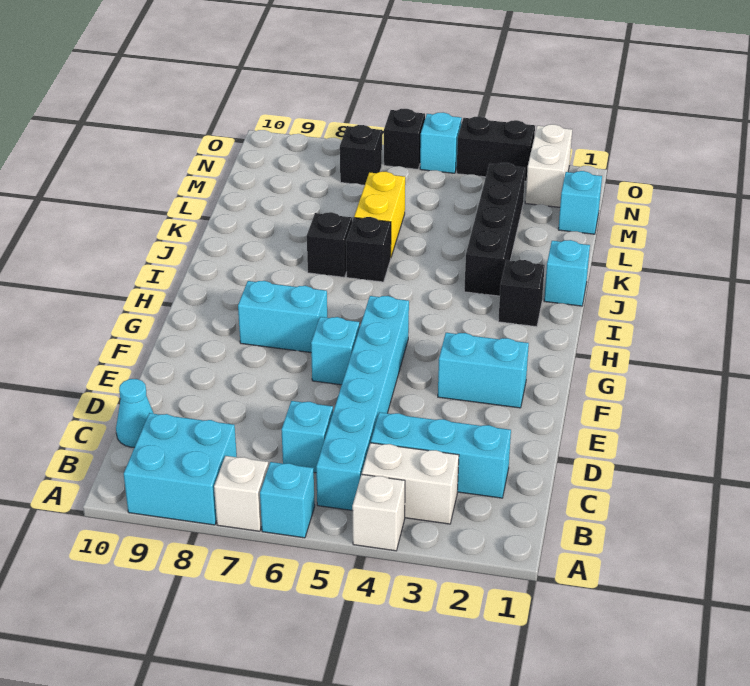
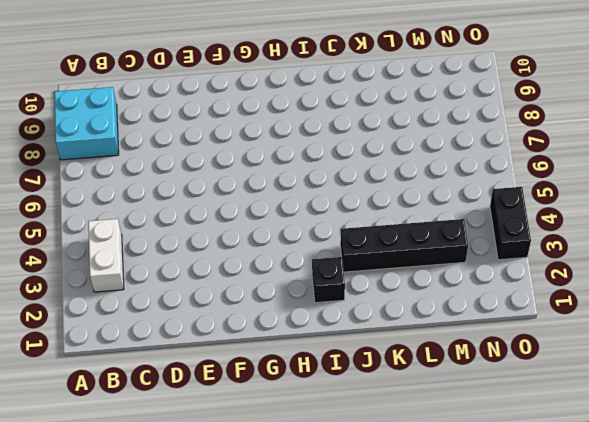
none -> white 1x1 brick [352,474,405,551]
none -> cyan 1x1 brick [260,462,315,538]
none -> white 1x1 brick [214,456,268,531]

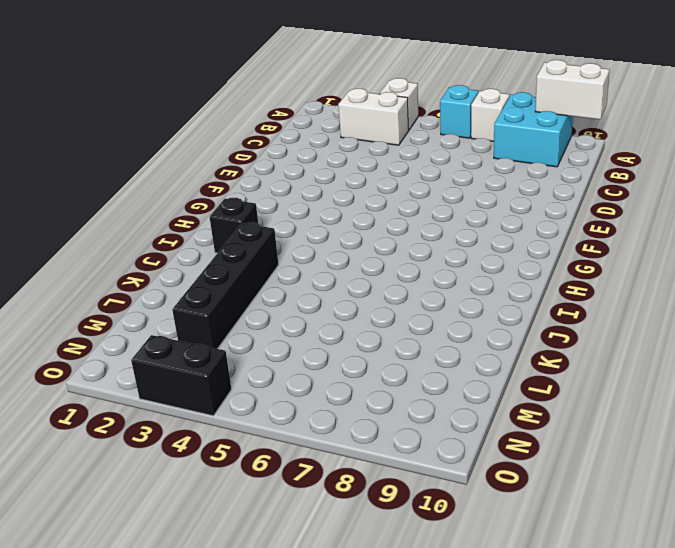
white 1x2 brick [535,60,609,120] -> white 1x2 brick turned to [525,124,572,207]
none -> cyan 1x6 brick [316,296,409,510]
none -> cyan 1x3 brick [371,412,511,498]
none -> cyan 1x1 brick [281,401,333,473]

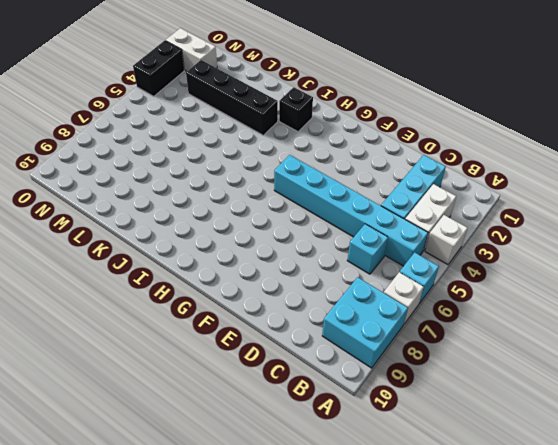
none -> cyan 1x1 cone [116,379,154,447]
none -> cyan 1x2 brick [438,333,529,408]
none -> cyan 1x1 brick [311,317,360,385]

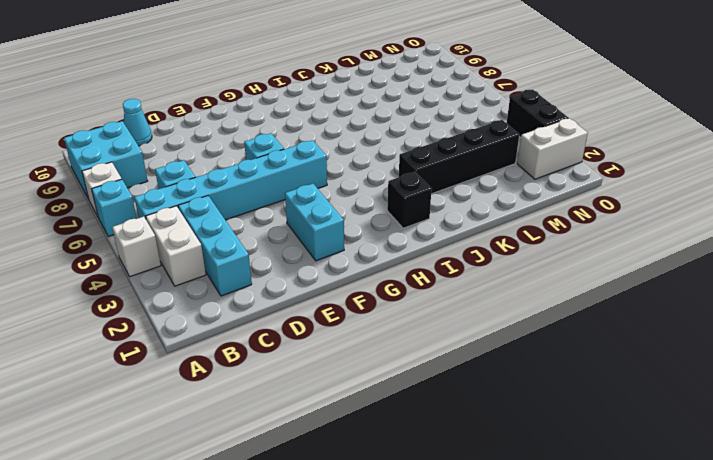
none -> cyan 1x2 brick [238,281,327,352]
none -> cyan 1x1 brick [544,240,590,306]
none -> black 1x1 brick [346,217,391,282]

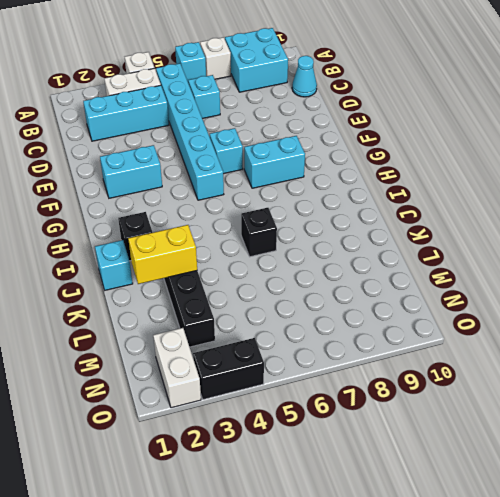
yellow 1x2 brick [128,225,197,284] -> yellow 1x2 brick turned to [354,172,405,257]
none -> black 1x1 brick [307,212,352,277]
none -> cyan 1x1 brick [558,171,602,234]
none -> black 1x1 brick [340,125,382,185]

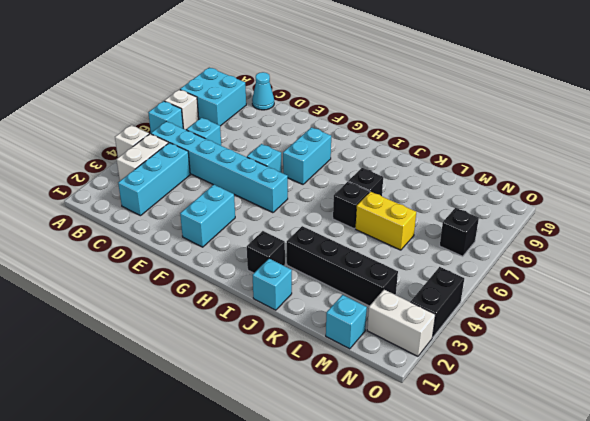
none -> cyan 1x1 brick [420,113,462,173]
none -> black 1x1 brick [384,109,425,169]

